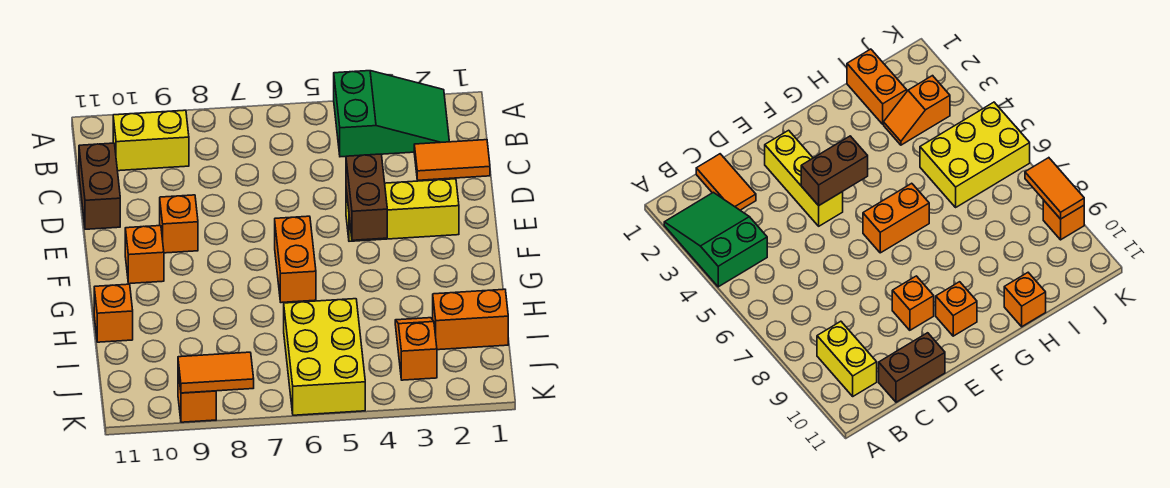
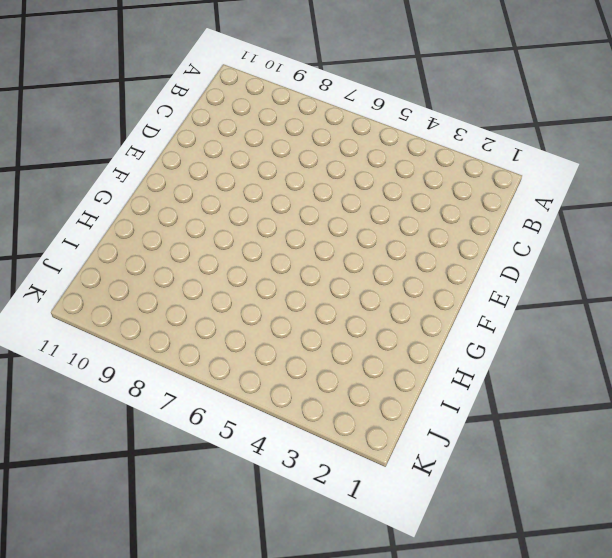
none -> green 2x3 slope [334,71,449,157]
none -> yellow 1x2 brick [113,110,189,171]
none -> orange 1x2 tile [414,140,490,180]

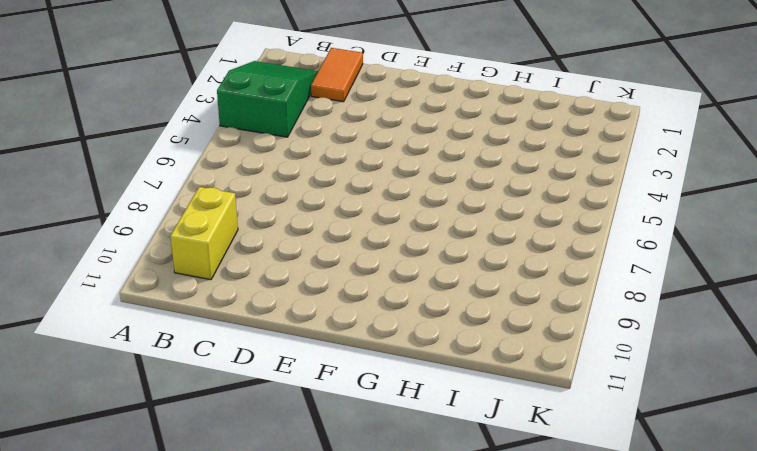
none -> brown 1x2 brick [79,143,120,229]
none -> yellow 1x3 brick [346,179,459,241]
none -> orange 1x1 brick [160,195,198,253]

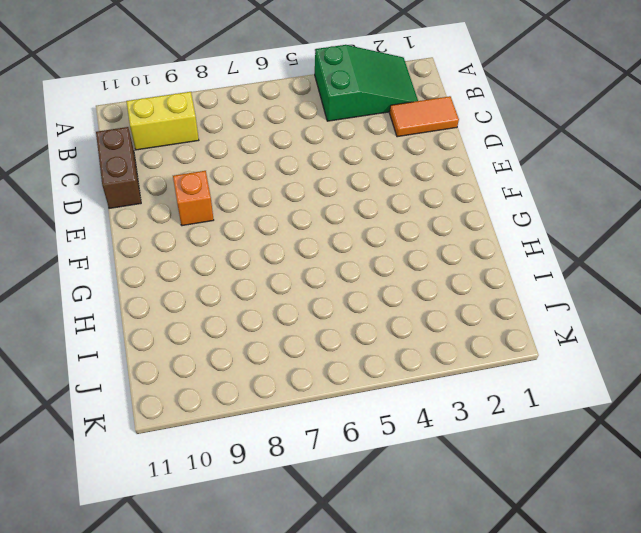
none -> yellow 1x3 brick [346,179,459,241]
none -> orange 1x2 brick [275,216,316,303]
none -> orange 1x1 brick [125,226,164,284]

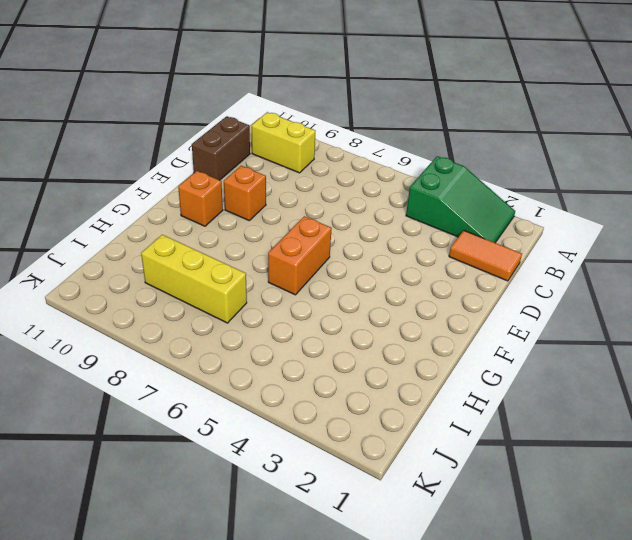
yellow 1x3 brick [141,235,247,323] -> yellow 1x3 brick moved to [346,179,459,241]
none -> orange 1x1 brick [94,284,133,342]
none -> orange 1x2 brick [433,289,508,350]
none -> orange 1x2 slope [395,318,437,380]

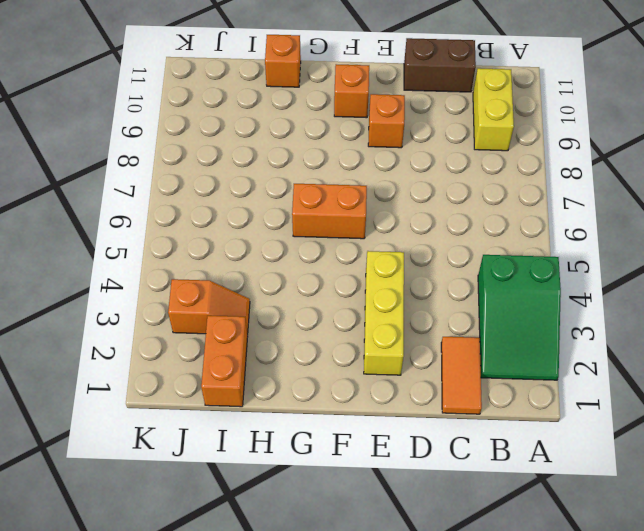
none -> yellow 2x3 brick [284,299,365,415]
none -> orange 1x1 brick [178,371,216,422]
none -> brown 1x2 brick [346,154,387,240]

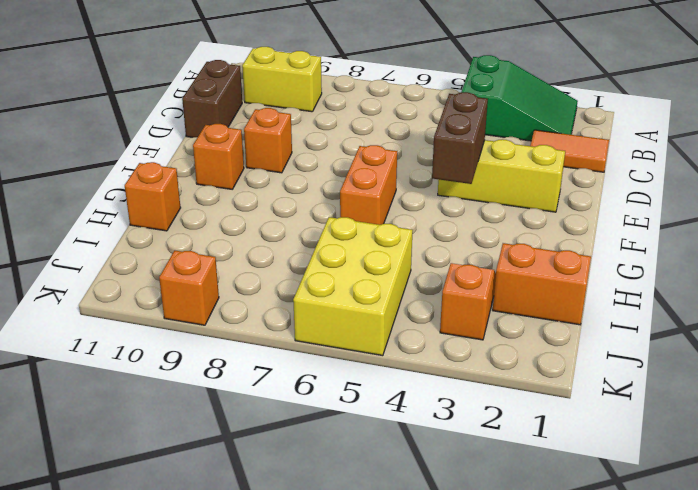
none -> orange 1x2 tile [178,352,254,393]

